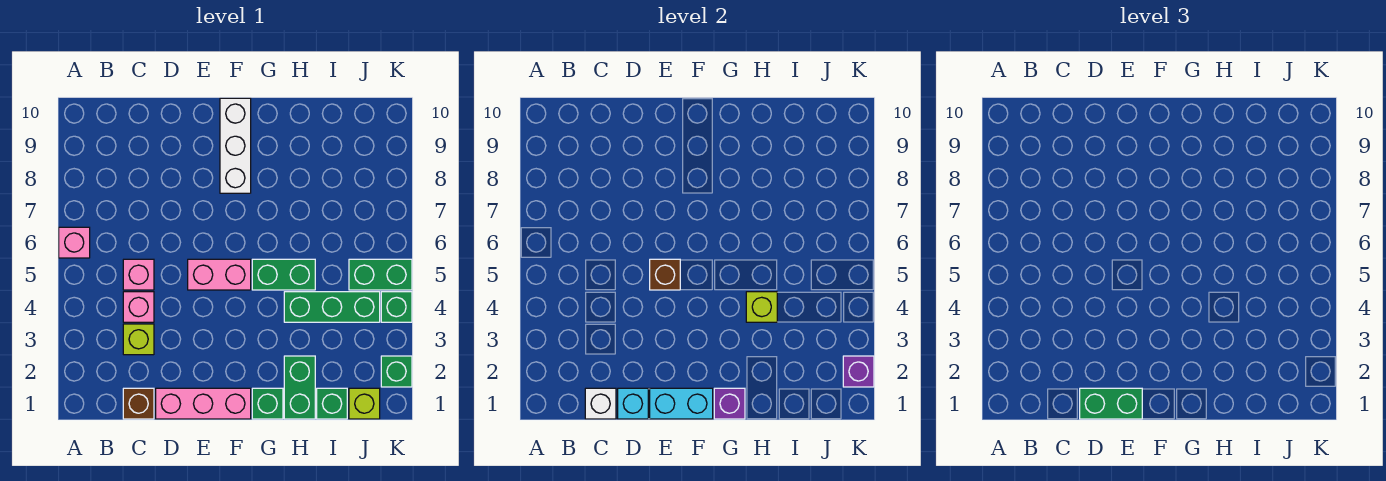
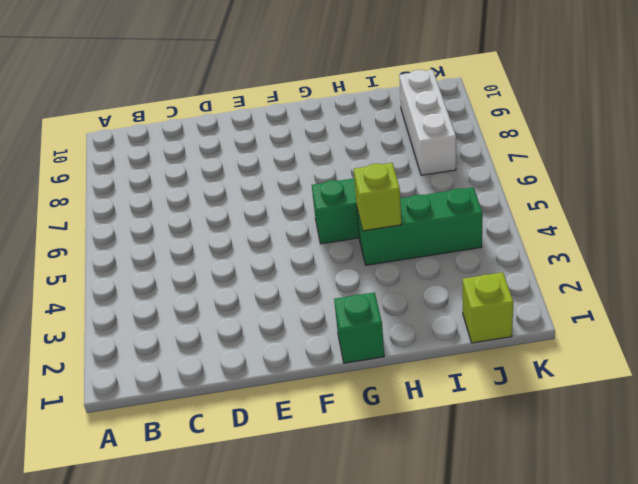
white 1x3 brick [399,70,456,175] -> white 1x3 brick moved to [220,98,251,193]
none -> pink 1x1 brick [59,227,90,258]
none -> brown 1x1 brick [123,388,154,419]
none -> lime 1x1 brick [123,324,154,355]

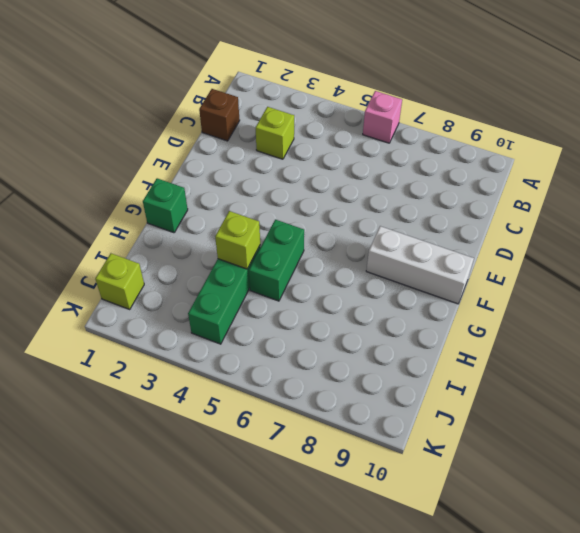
none -> pink 1x1 brick [123,292,154,322]
none -> pink 1x1 brick [123,259,154,290]
none -> pink 1x3 brick [156,388,251,419]

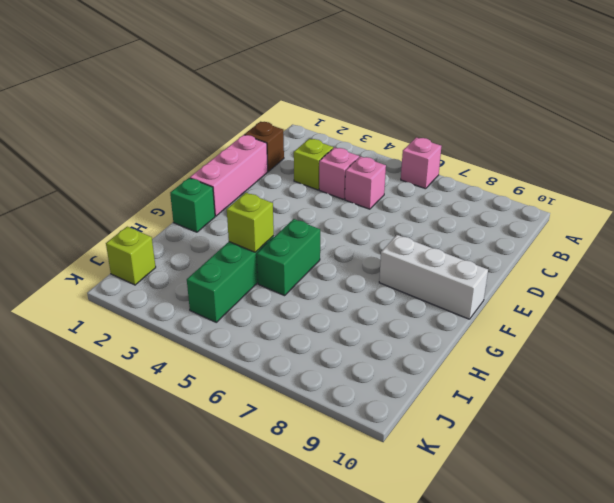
none -> pink 1x2 brick [188,259,251,290]
none -> green 1x2 brick [284,356,315,419]
none -> green 1x1 brick [317,388,347,419]

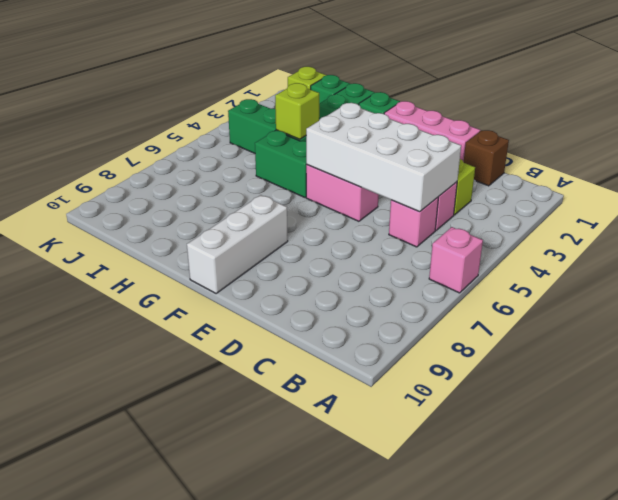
white 2x4 brick [306,103,461,212] -> brown 1x1 brick [650,259,680,290]
none -> green 1x2 brick [349,259,412,290]
none -> green 1x1 brick [381,356,412,387]
none -> green 1x1 brick [381,292,412,322]

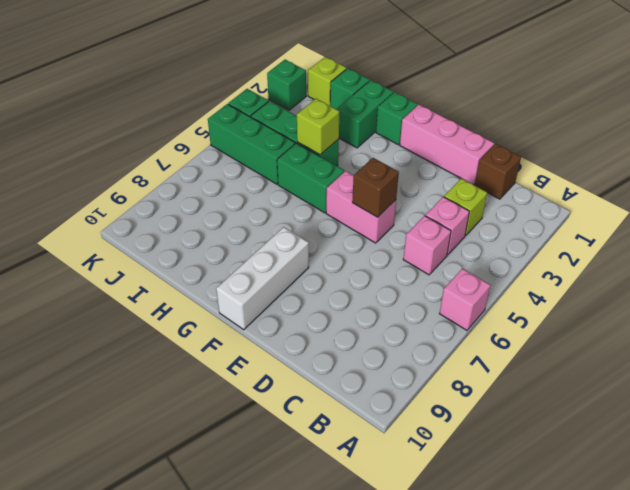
green 1x3 brick [208,104,295,184] -> green 1x2 brick [349,259,412,290]
none -> white 1x1 brick [585,388,616,419]
none -> cyan 1x1 brick [618,388,648,419]
none -> cyan 1x2 brick [650,388,713,419]

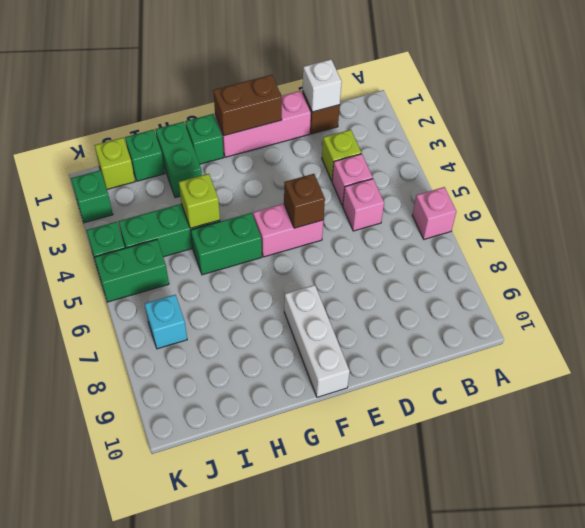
brown 1x2 brick [213,75,282,136] -> cyan 1x2 brick [650,388,713,419]
cyan 1x1 brick [145,295,187,349] -> cyan 1x1 brick moved to [618,388,648,419]
none -> purple 1x1 brick [714,388,745,419]
none -> purple 1x1 brick [843,356,874,387]
none -> green 1x2 brick [1080,388,1142,419]

